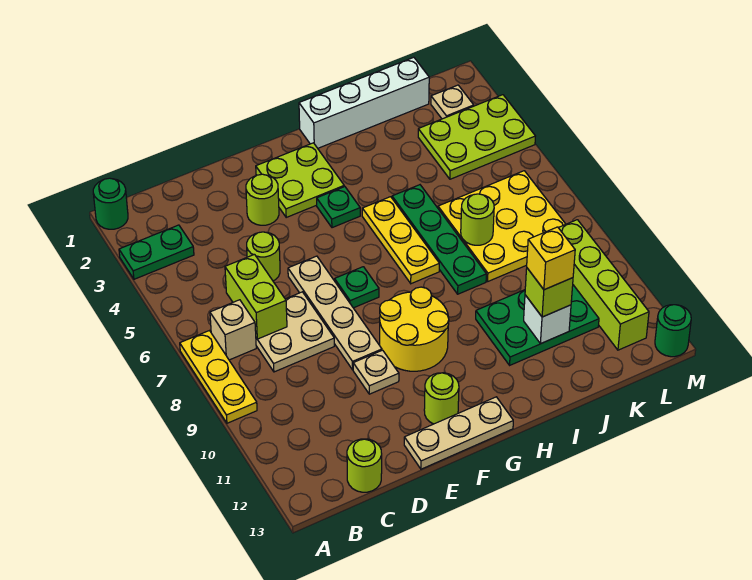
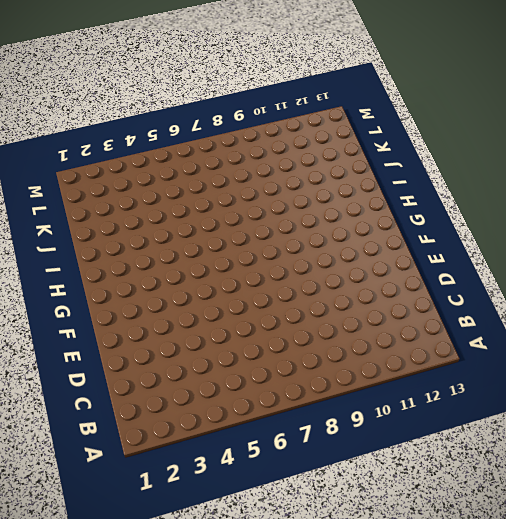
none -> green 1x1 round brick [93,178,128,229]
none -> green 1x2 plate [119,225,194,279]
none -> yellow 1x3 plate [180,331,257,423]
none -> tan 1x1 brick [210,300,256,360]

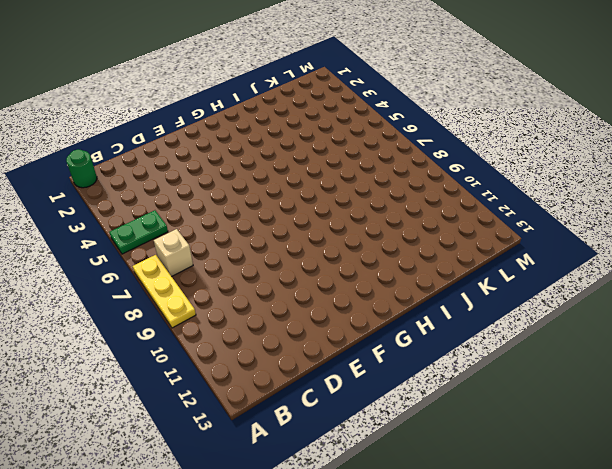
green 1x2 plate [109,210,168,254] -> green 1x2 plate moved to [119,225,194,279]
none -> tan 2x2 plate [256,292,334,372]
none -> lime 1x1 round brick [347,439,382,492]
none -> lime 1x1 round brick [247,232,280,281]
none -> lime 1x1 round brick [246,174,279,225]

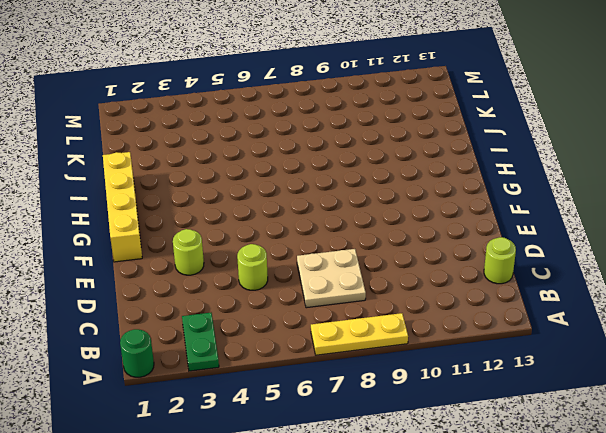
yellow 1x4 brick [103,152,142,262] -> white 1x4 brick [299,57,429,148]
none -> tan 1x1 brick [210,300,256,360]
none -> tan 1x4 plate [288,256,382,370]
none -> tan 1x1 plate [353,350,399,394]
none -> tan 1x3 plate [404,397,513,469]

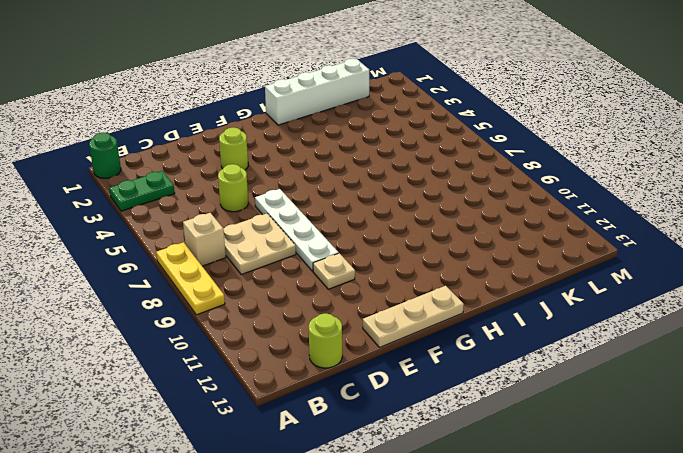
white 1x4 plate [255,189,339,271] -> tan 1x4 plate [288,256,382,370]
none -> lime 2x2 plate [256,143,344,217]
none -> green 1x1 plate [335,267,379,308]
none -> yellow 2x2 round brick [380,287,449,371]
none -> lime 1x1 round brick [424,373,459,424]

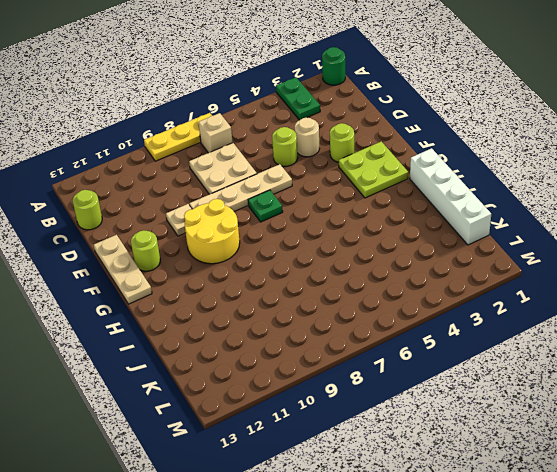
tan 1x1 round brick [295,117,319,157] -> none
none -> green 1x1 plate [317,186,360,228]
none -> yellow 1x3 plate [362,197,439,284]
none -> green 1x4 plate [392,185,486,294]
none -> green 2x3 plate [476,285,599,365]

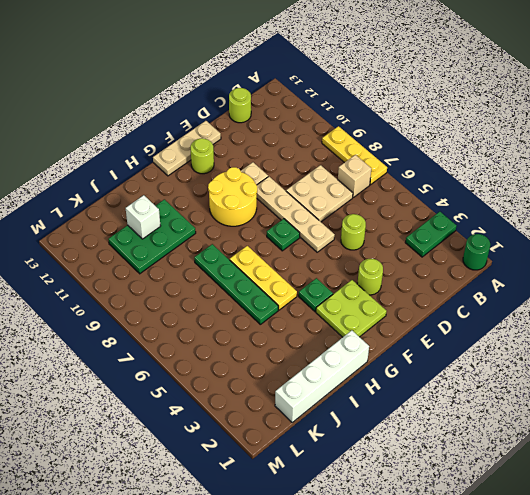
none -> yellow 3x3 plate [438,171,566,281]
none -> lime 2x3 plate [418,95,535,179]
none -> tan 1x1 plate [431,85,474,119]
none -> lime 1x4 brick [558,220,649,350]

